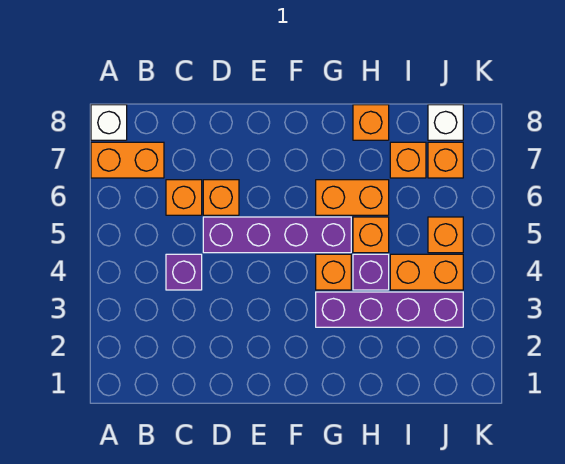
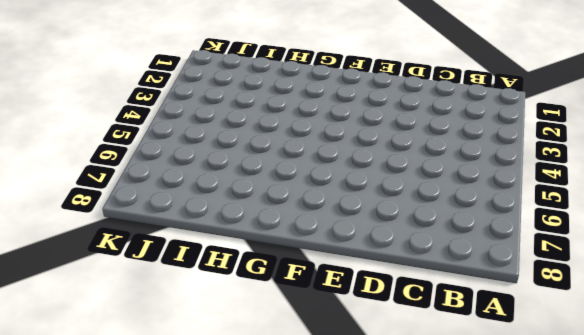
none -> orange 1x2 brick [91,142,164,178]
none -> white 1x1 brick [91,105,127,140]
none -> purple 1x1 brick [166,254,202,290]

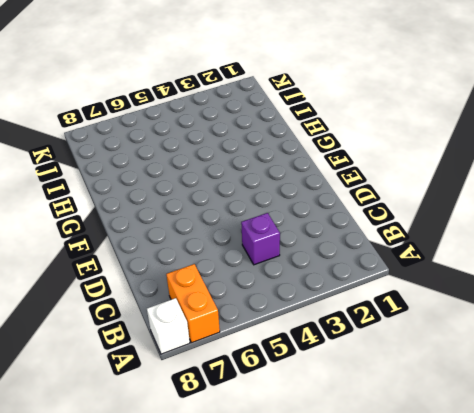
none -> orange 1x1 brick [166,180,202,215]
none -> purple 1x4 brick [203,217,351,253]
none -> orange 1x1 brick [203,180,239,215]

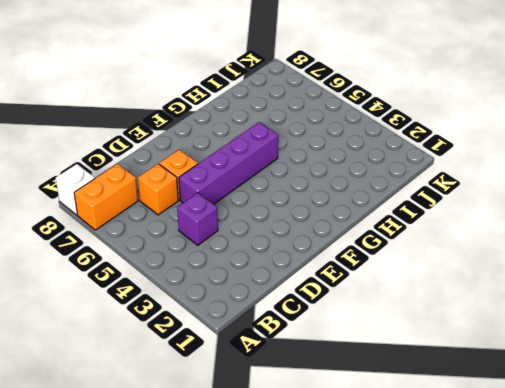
none -> purple 1x4 brick [316,292,463,327]
none -> orange 1x1 brick [316,254,351,290]
none -> orange 1x2 brick [316,180,389,215]

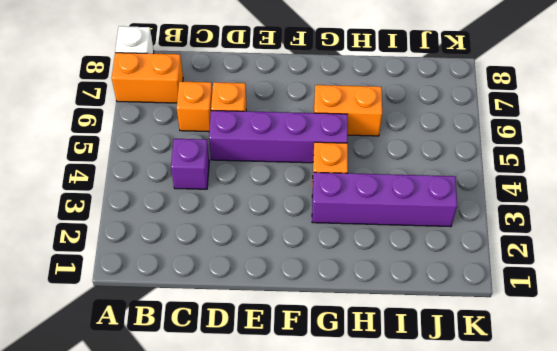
none -> purple 1x1 brick [353,254,389,290]
none -> orange 1x1 brick [353,217,389,253]
none -> orange 1x1 brick [353,105,389,140]

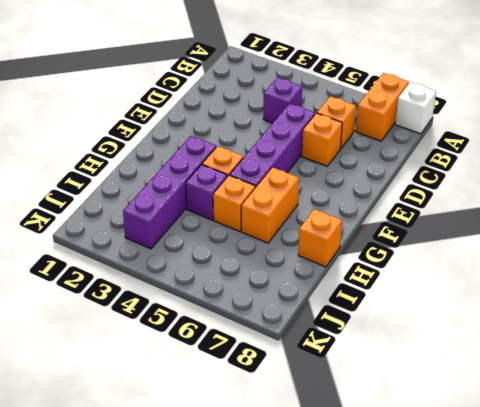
none -> orange 1x2 brick [390,254,463,290]
none -> orange 1x1 brick [390,142,426,178]
none -> orange 1x1 brick [428,217,463,253]

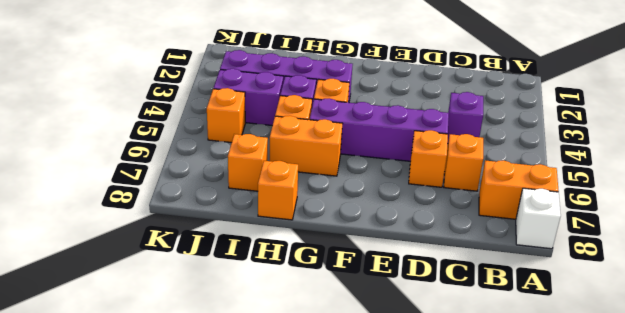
purple 1x2 brick [213,69,283,126] -> orange 1x2 brick [390,254,463,290]
none -> orange 1x1 brick [428,142,463,178]
none -> white 1x1 brick [428,105,463,140]

